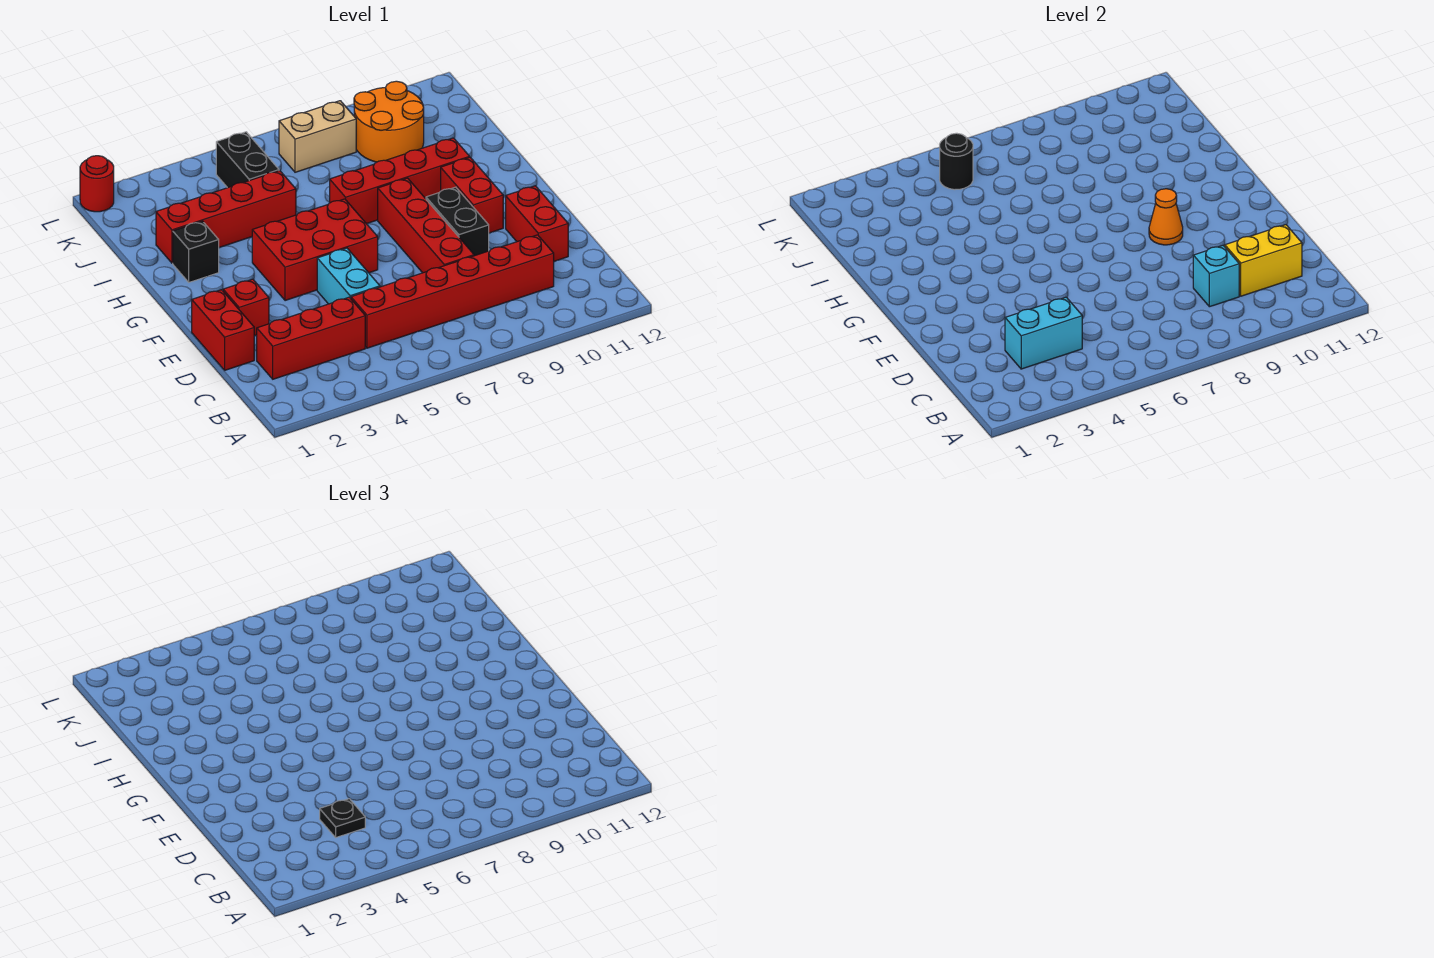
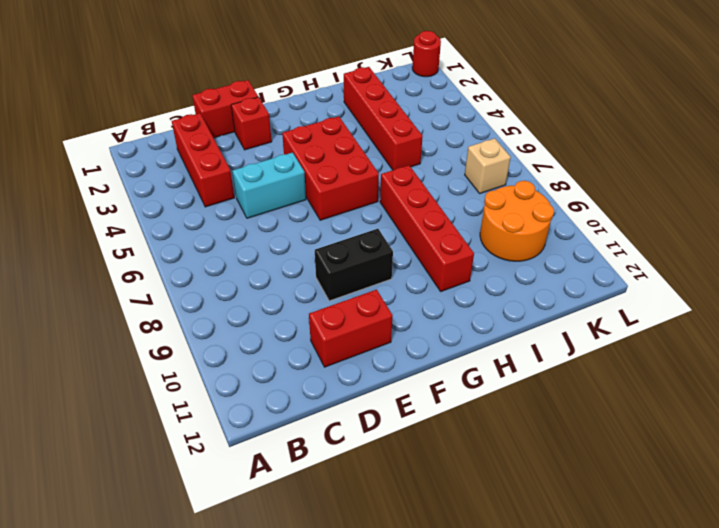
tan 1x1 brick [465,138,511,193] -> tan 1x2 brick [279,101,356,172]
none -> red 1x6 brick [351,235,554,348]
none -> red 1x4 brick [378,178,474,273]
none -> red 1x2 brick [441,157,503,233]

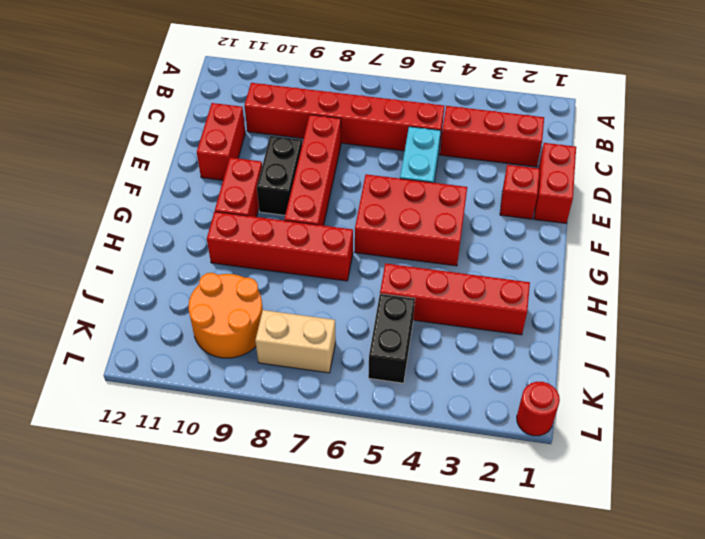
none -> black 1x1 brick [173,221,219,282]
none -> cyan 1x2 brick [1005,297,1082,369]
none -> cyan 1x1 brick [1193,245,1239,307]

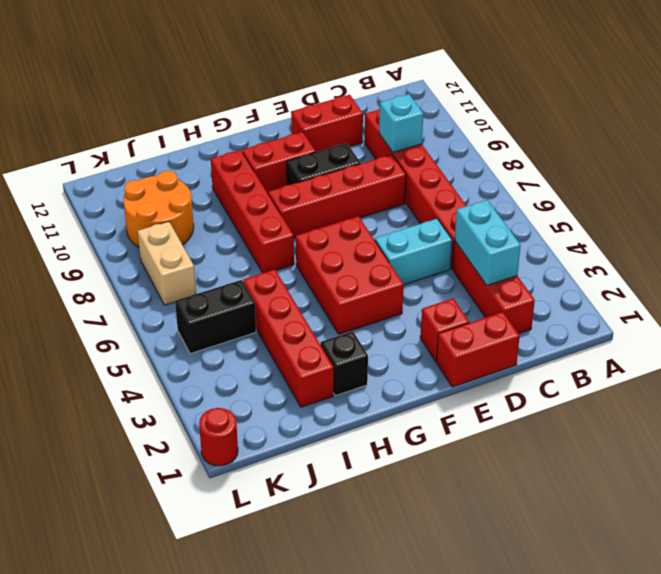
none -> yellow 1x2 brick [1225,225,1302,296]
none -> orange 1x1 cone [1149,189,1183,245]
none -> black 1x1 round brick [939,133,973,190]

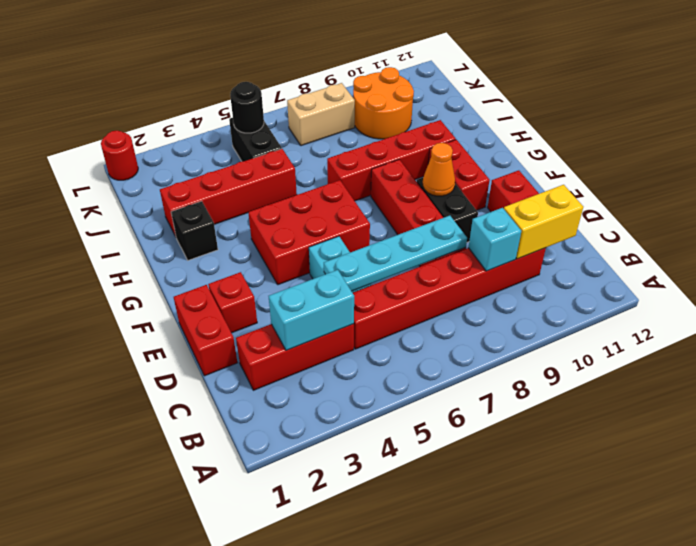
cyan 1x4 plate [324,216,467,291] -> none
none -> black 1x1 plate [320,799,365,837]

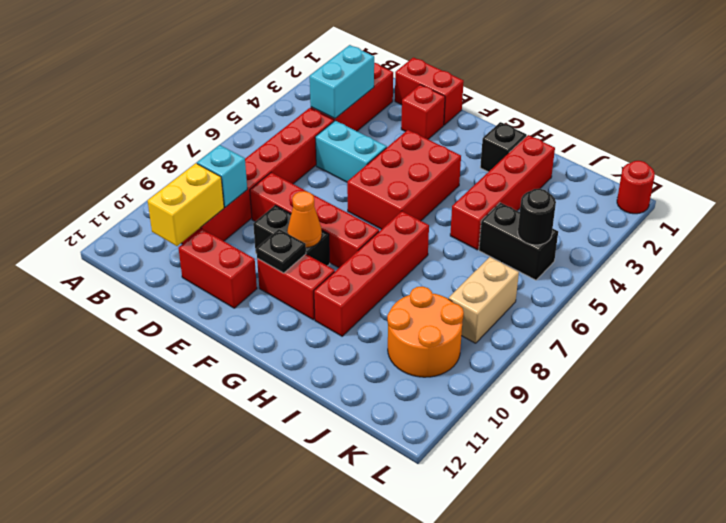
black 1x1 plate [256,229,306,273] -> black 1x1 plate moved to [320,799,365,837]

